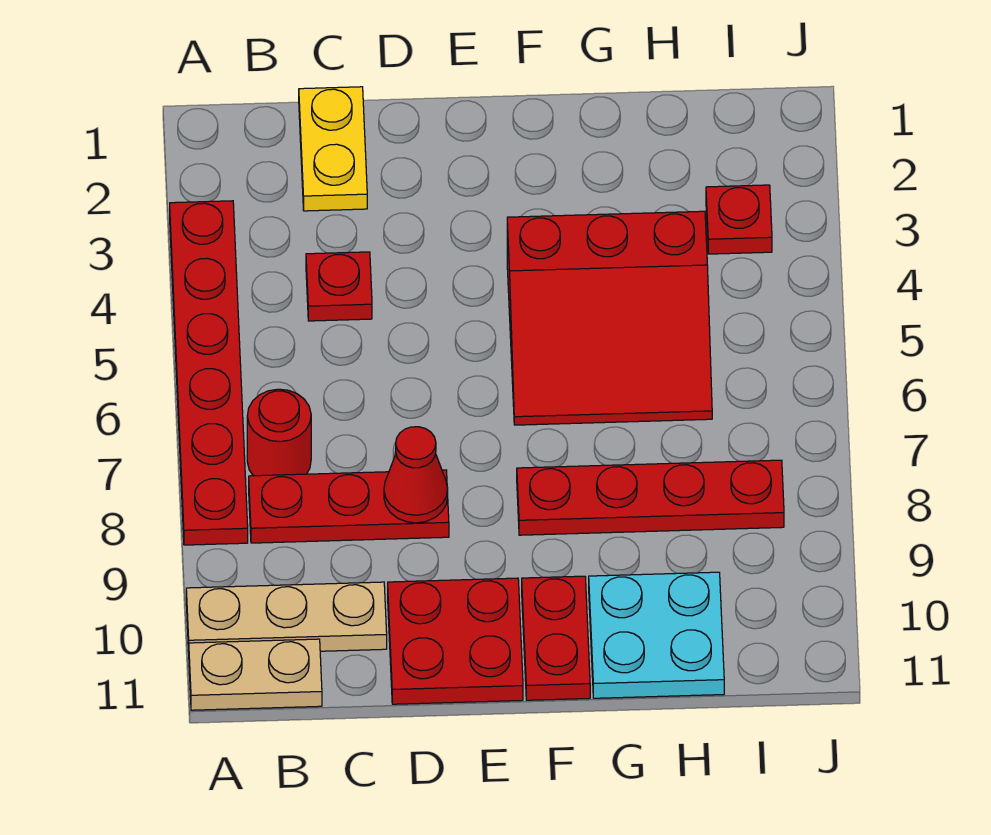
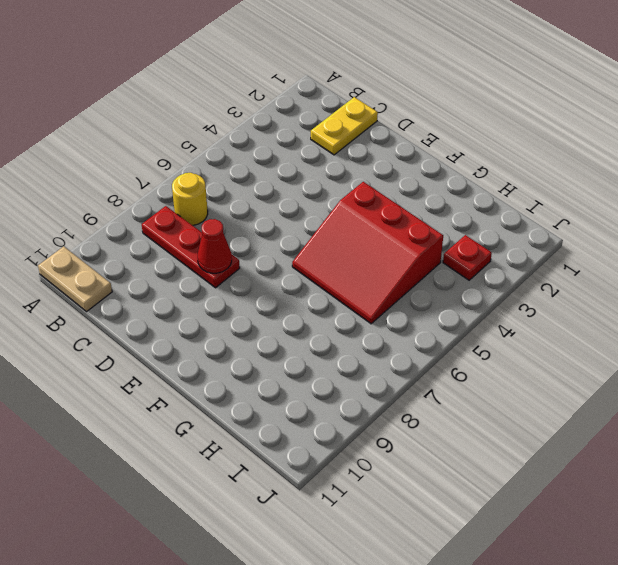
yellow 1x1 round brick [172,173,208,225] -> red 1x1 round brick [247,389,311,476]
none -> red 1x6 plate [170,201,248,545]
none -> tan 1x3 plate [186,582,387,651]
none -> red 1x1 plate [306,252,372,321]

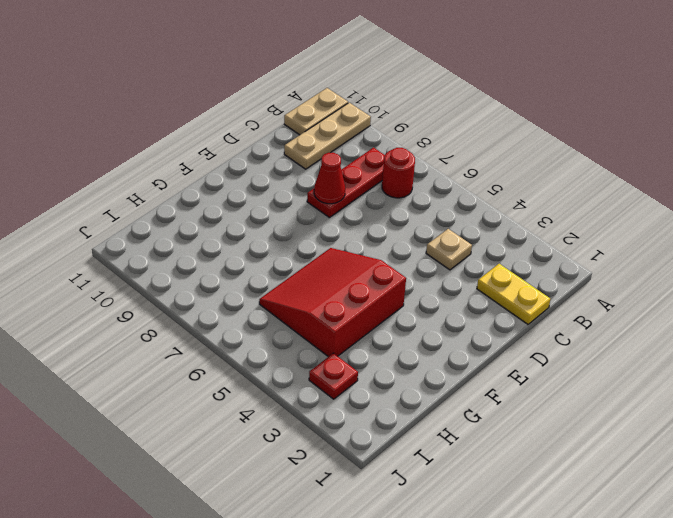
tan 1x1 plate [426,229,472,270] -> red 1x1 plate [306,252,372,321]
none -> red 1x6 plate [170,201,248,545]
none -> red 2x2 plate [388,578,523,704]
none -> red 1x4 plate [517,460,784,535]

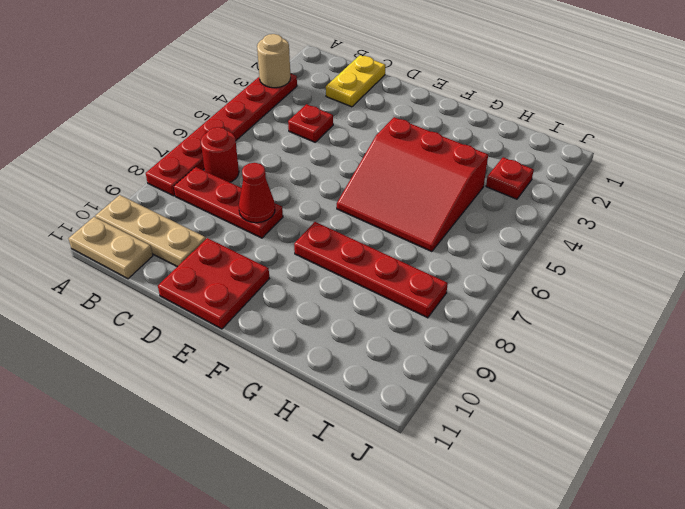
tan 1x1 round brick [257,34,291,88] -> none
none -> red 1x2 plate [522,576,590,700]
none -> cyan 2x2 plate [589,572,724,698]

